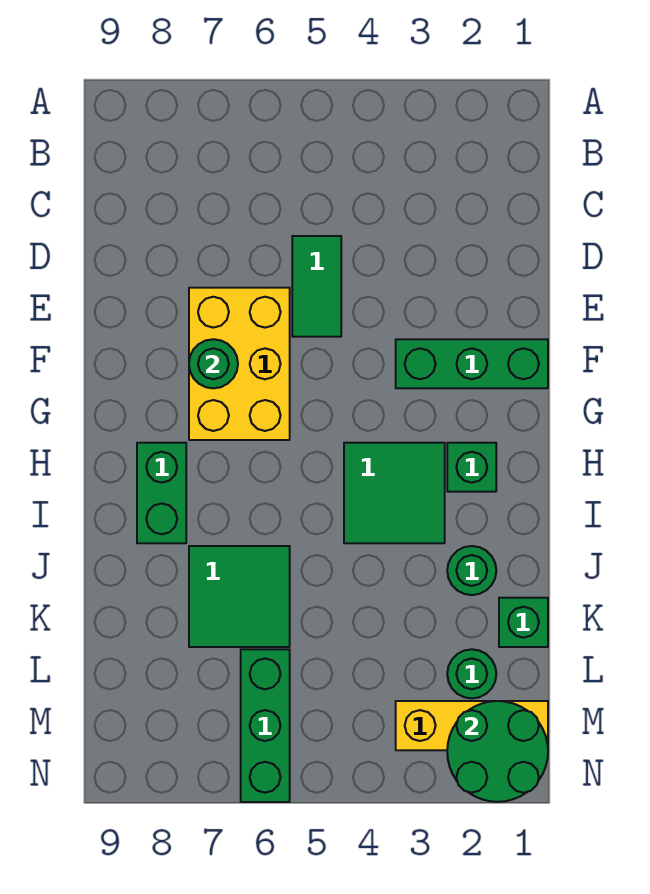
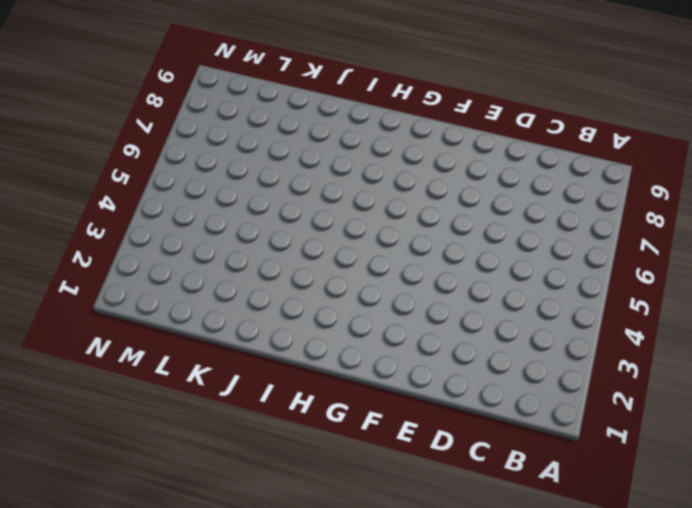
none -> green 1x2 tile [292,236,341,337]
none -> yellow 2x3 brick [189,288,290,440]
none -> green 1x3 brick [396,339,548,388]

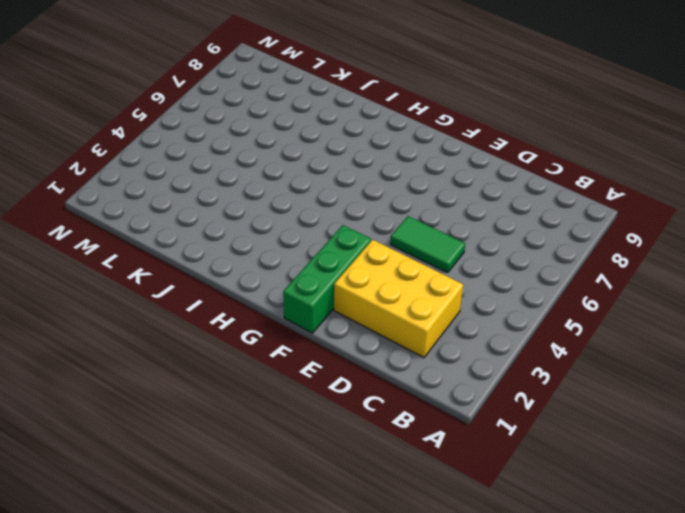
yellow 2x3 brick [334,240,463,357] -> yellow 2x3 brick moved to [189,288,290,440]
none -> green 1x1 brick [447,443,496,492]
none -> green 2x2 tile [344,443,445,543]
none -> green 1x2 brick [137,443,186,543]

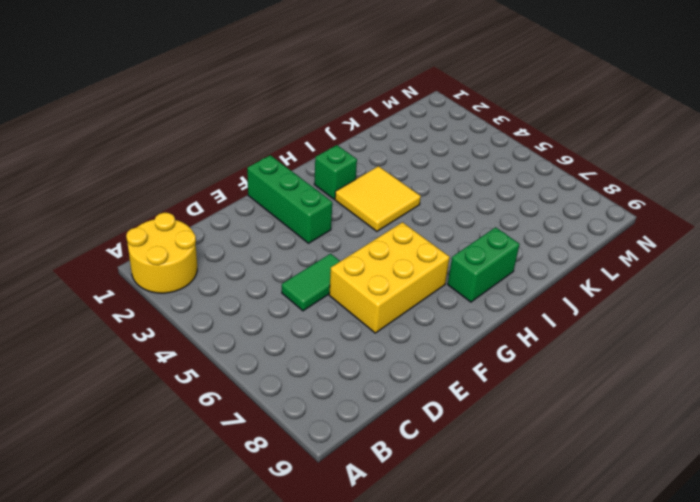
yellow 2x2 round brick [126,213,197,293] -> none
yellow 2x2 tile [335,166,421,231] -> green 2x2 tile [344,443,445,543]
none -> green 1x1 round brick [447,546,496,595]
none -> green 2x2 tile [189,546,290,647]
none -> green 1x1 brick [499,598,548,647]

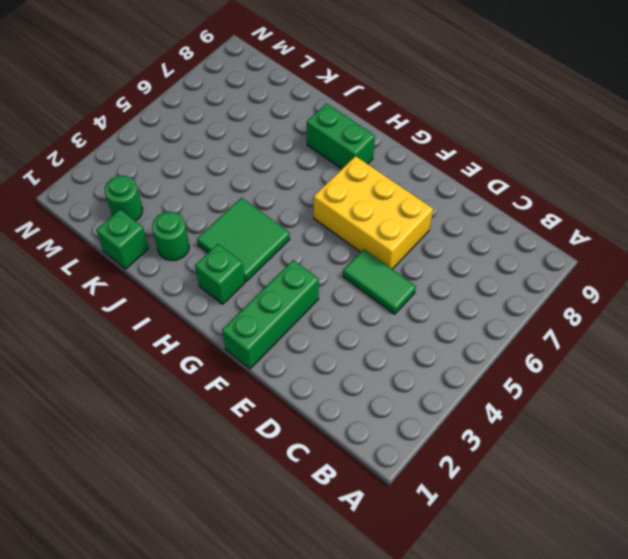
none -> green 2x2 tile [189,546,290,647]
none -> green 1x3 brick [241,649,290,802]
none -> yellow 1x3 brick [396,701,548,750]

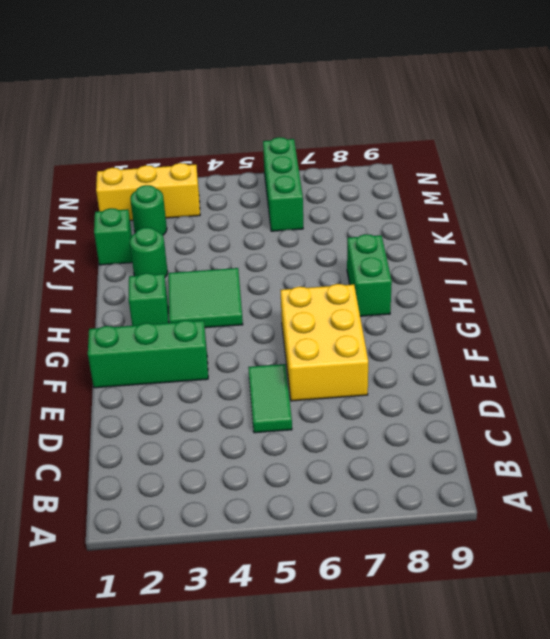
none -> green 2x2 tile [189,546,290,647]
none -> green 1x1 round brick [189,339,238,388]
none -> green 2x2 round brick [447,701,548,802]

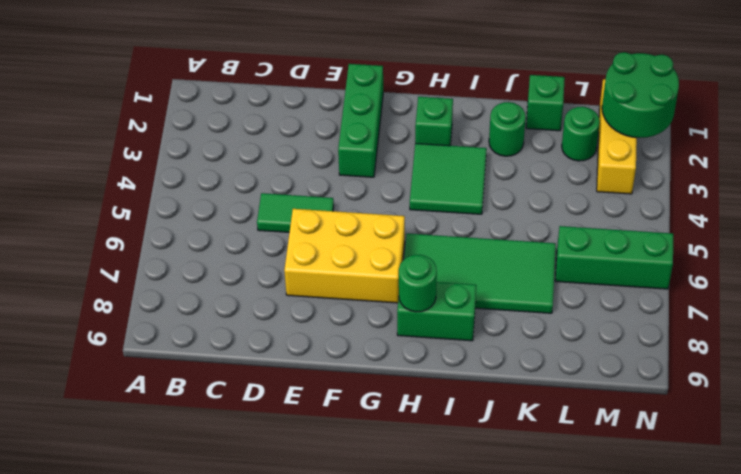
green 2x4 tile [404,234,556,313] -> green 2x2 tile [189,546,290,647]
green 1x1 round brick [399,255,437,312] -> green 1x1 round brick moved to [189,339,238,388]

